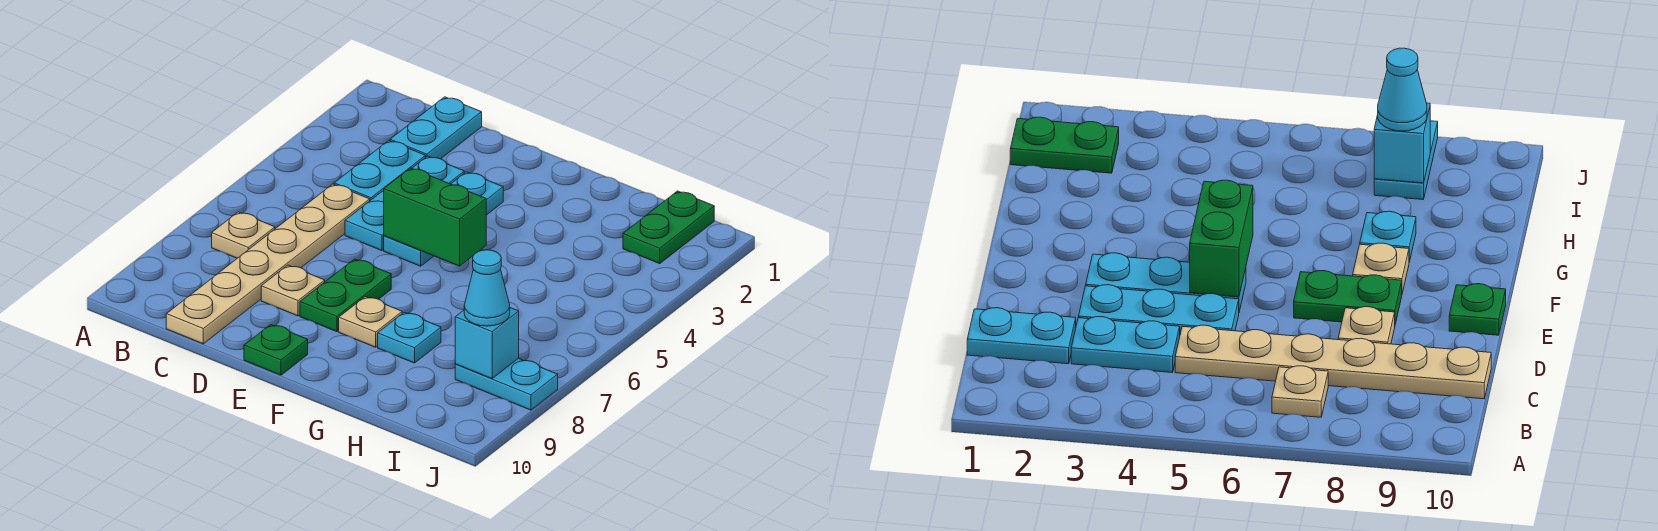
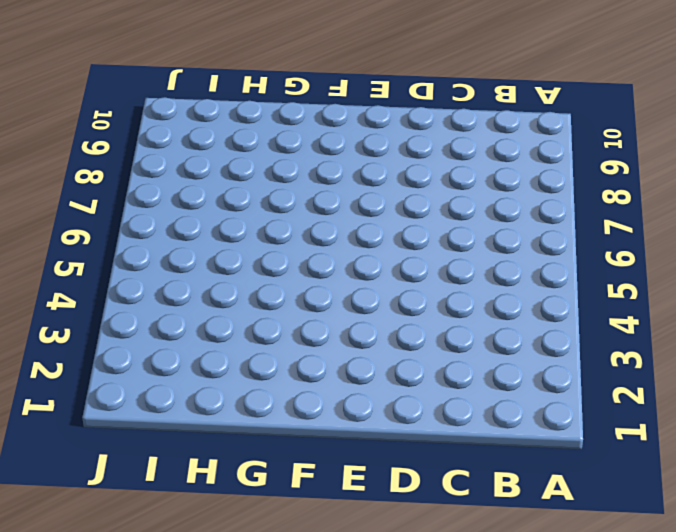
none -> tan 1x1 plate [212,212,275,258]
none -> cyan 1x2 plate [390,97,482,159]
none -> cyan 1x2 plate [334,141,426,201]

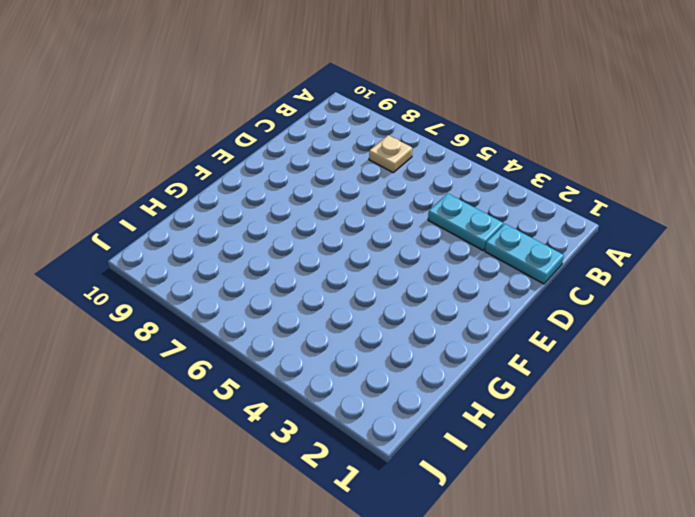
none -> tan 1x6 plate [166,184,370,344]
none -> cyan 1x3 plate [345,156,464,251]
none -> tan 1x1 plate [261,265,325,316]

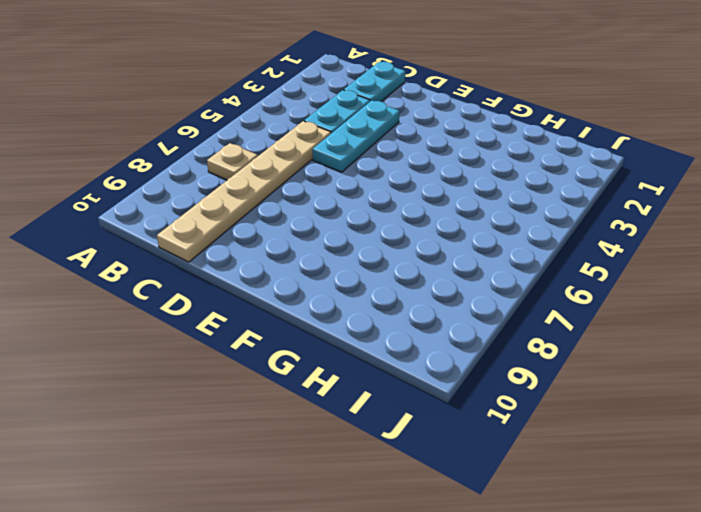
none -> tan 1x1 plate [261,265,325,316]
none -> cyan 1x3 plate [384,172,503,266]
none -> green 1x2 plate [300,259,391,332]

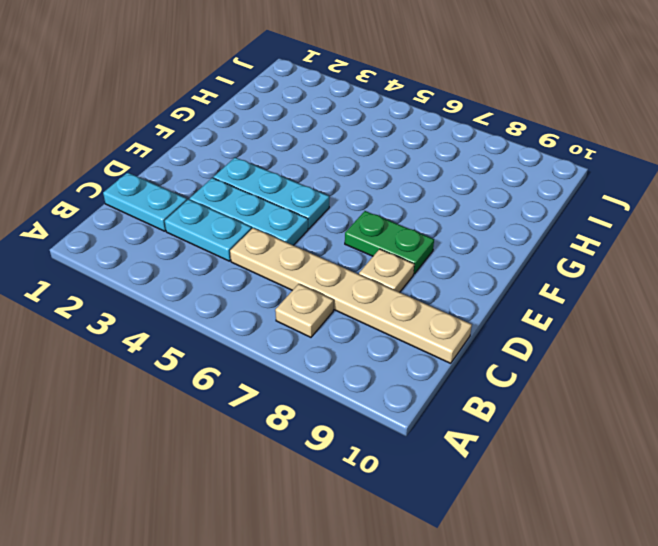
none -> green 1x1 plate [244,325,308,375]
none -> tan 1x1 plate [339,297,402,347]
none -> cyan 1x1 plate [378,312,441,363]

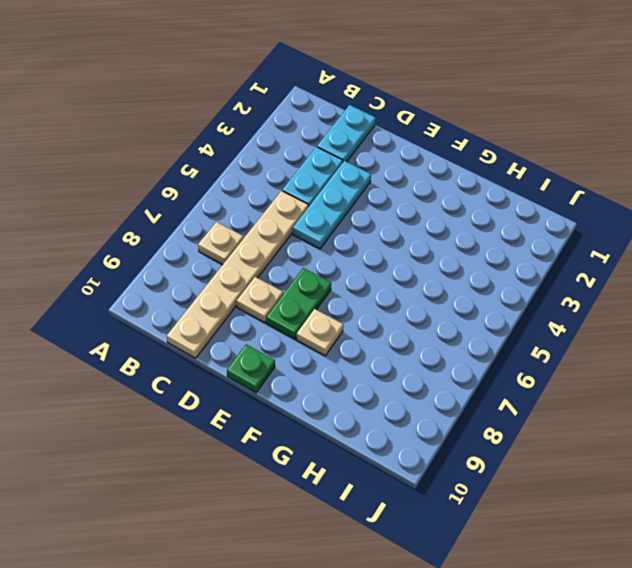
none -> cyan 1x3 plate [384,172,503,266]
none -> cyan 1x1 plate [378,312,441,363]
none -> green 1x2 plate [623,191,714,264]

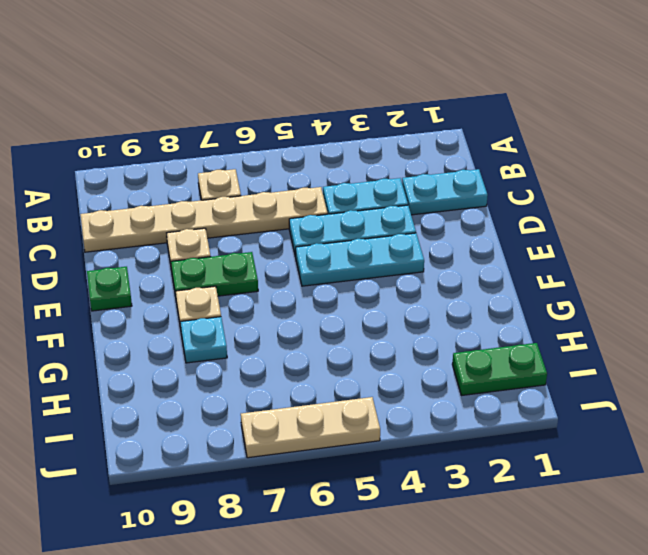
tan 1x3 plate [241,397,380,458] -> none
none -> cyan 1x2 plate [455,358,558,410]
none -> green 1x2 brick [384,168,486,266]
none -> cyan 1x1 brick [455,308,519,378]

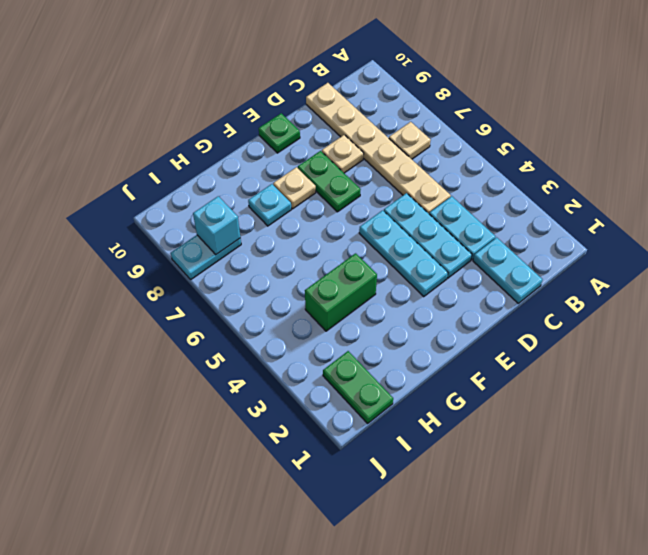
green 1x2 brick [305,253,377,331] -> green 1x2 brick moved to [384,168,486,266]
none -> cyan 1x1 cone [464,250,510,326]

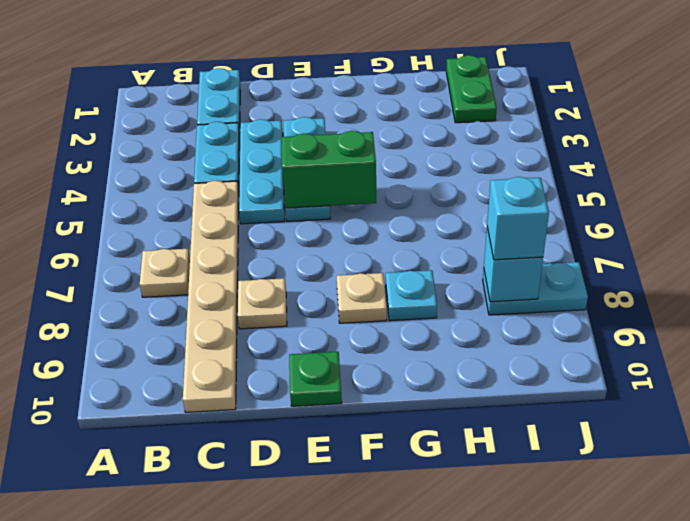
cyan 1x1 brick [487,177,549,260] -> cyan 1x1 cone [464,250,510,326]
none -> green 1x2 plate [300,259,391,332]

